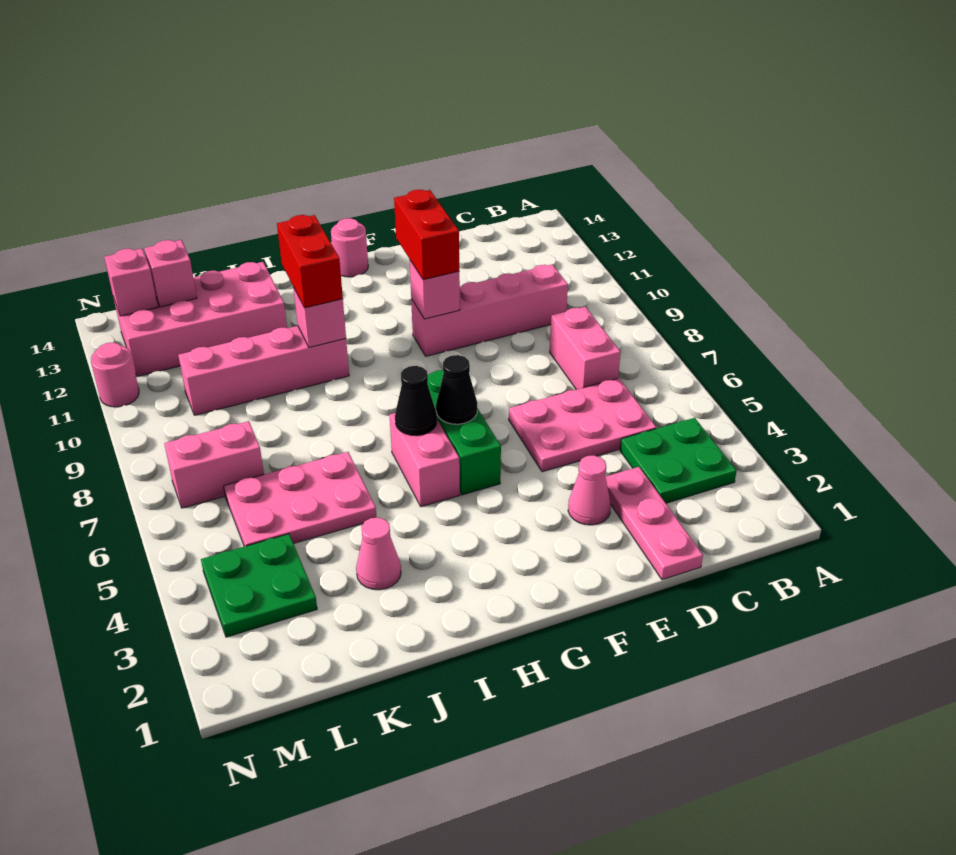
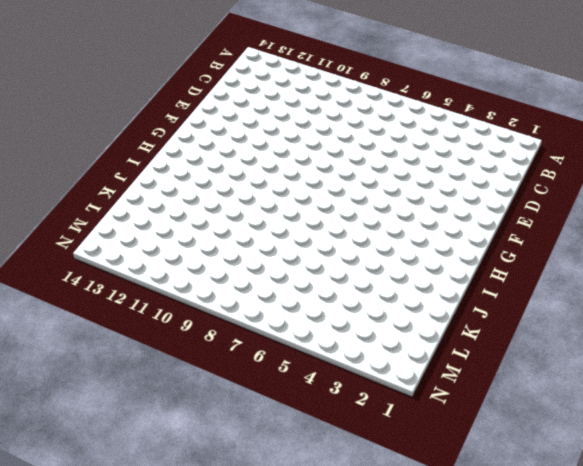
none -> green 2x2 plate [620,418,737,503]
none -> pink 2x3 plate [509,378,656,472]
none -> pink 1x2 brick [550,307,621,390]

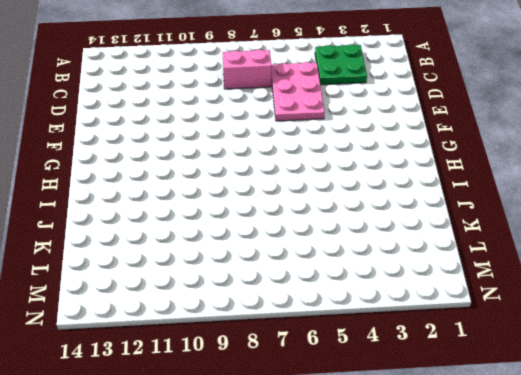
none -> pink 1x4 brick [411,264,568,356]
none -> pink 1x3 plate [606,467,703,580]
none -> pink 1x1 cone [568,455,611,525]

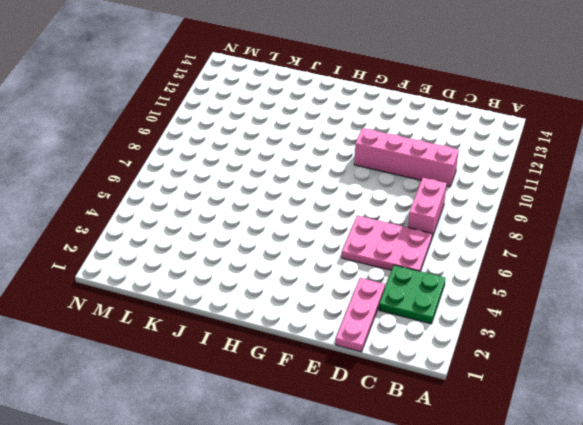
none -> pink 1x1 cone [568,455,611,525]
none -> green 1x3 brick [428,370,501,495]
none -> pink 1x1 round brick [331,218,368,277]

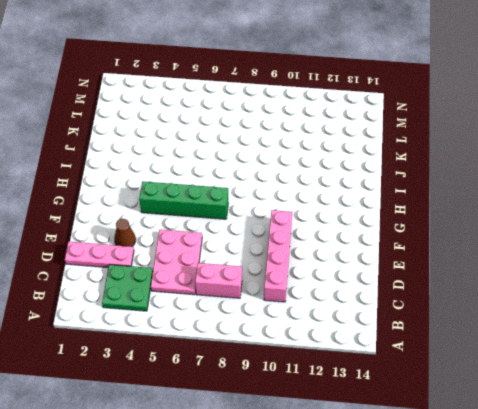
brown 1x1 cone [114,219,136,247] -> pink 1x1 cone [568,455,611,525]
green 1x4 brick [139,181,228,219] -> green 1x3 brick [428,370,501,495]
none -> pink 1x1 round brick [331,218,368,277]
none -> pink 1x2 brick [390,413,460,507]
none -> pink 1x4 brick [178,326,349,415]

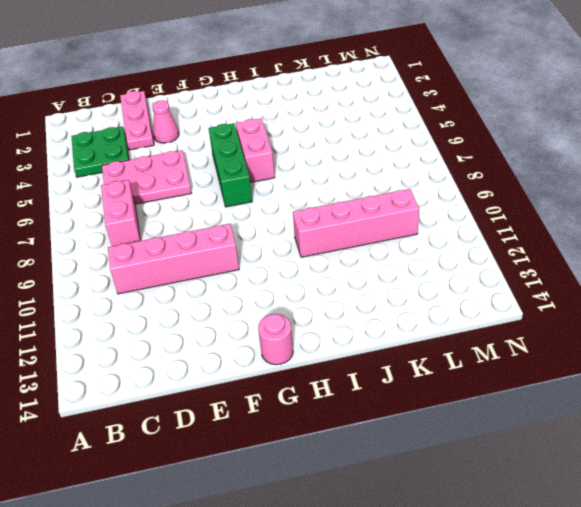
none -> pink 1x1 cone [356,518,401,590]
none -> pink 2x3 plate [224,452,377,547]
none -> pink 2x4 brick [113,262,287,376]

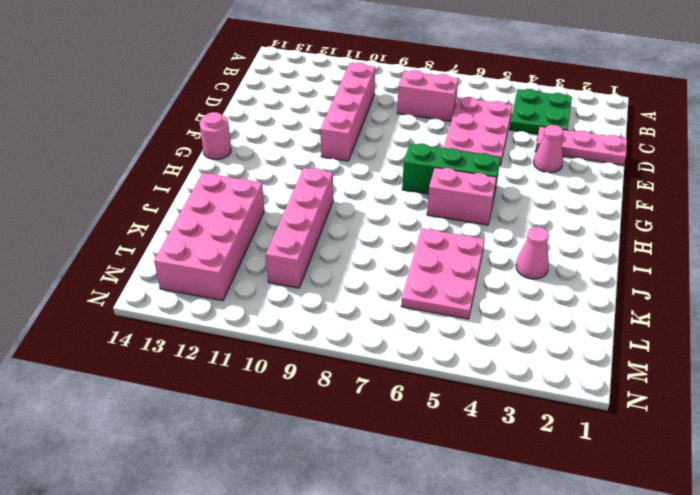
none -> green 2x2 plate [201,534,317,637]
none -> pink 1x2 brick [164,421,264,508]
none -> pink 1x1 round brick [91,342,139,407]

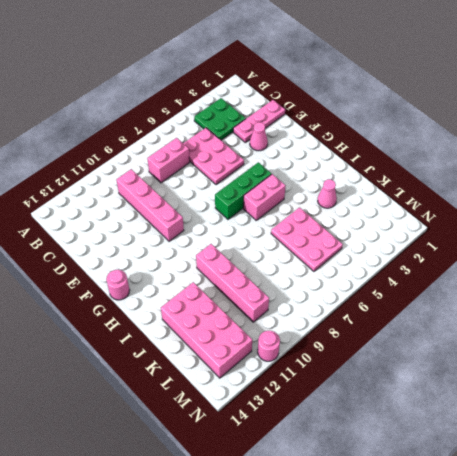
none -> green 2x2 plate [201,534,317,637]
none -> pink 1x2 brick [164,421,264,508]
none -> pink 1x1 brick [410,261,460,319]

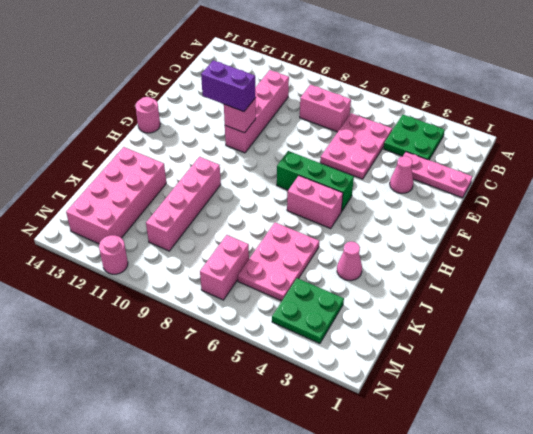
purple 1x2 brick [201,60,256,112] -> red 1x2 brick [394,190,459,280]
none -> black 1x1 cone [436,355,477,424]
none -> black 1x1 cone [395,366,437,436]
none -> pink 1x1 brick [293,287,346,347]

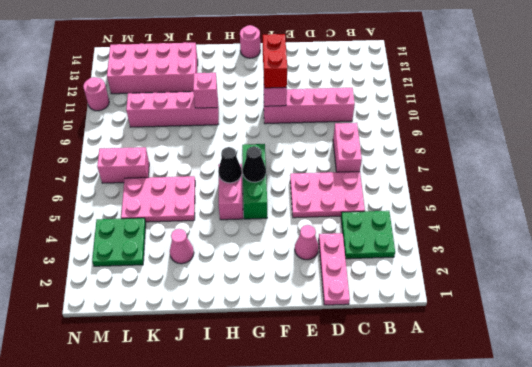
none -> pink 1x1 brick [144,240,197,307]
none -> pink 1x1 brick [104,248,158,316]
none -> red 1x2 brick [277,215,343,308]

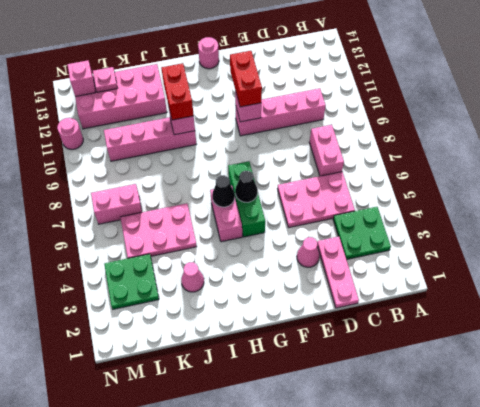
pink 1x1 plate [93,67,117,92] -> pink 1x1 brick [144,240,197,307]

